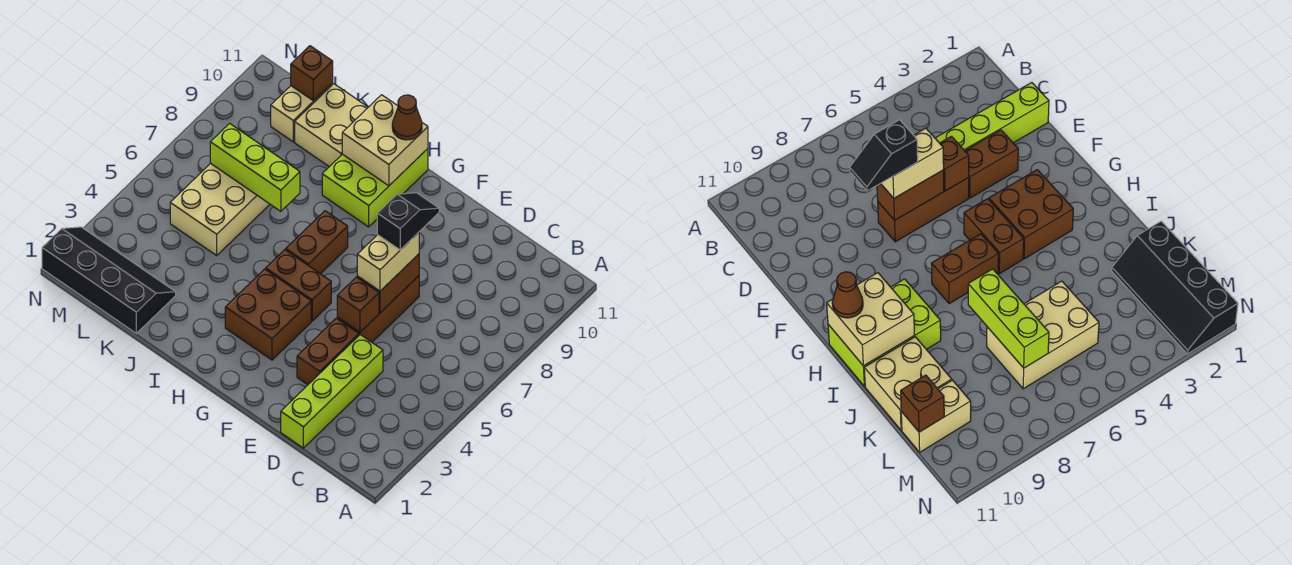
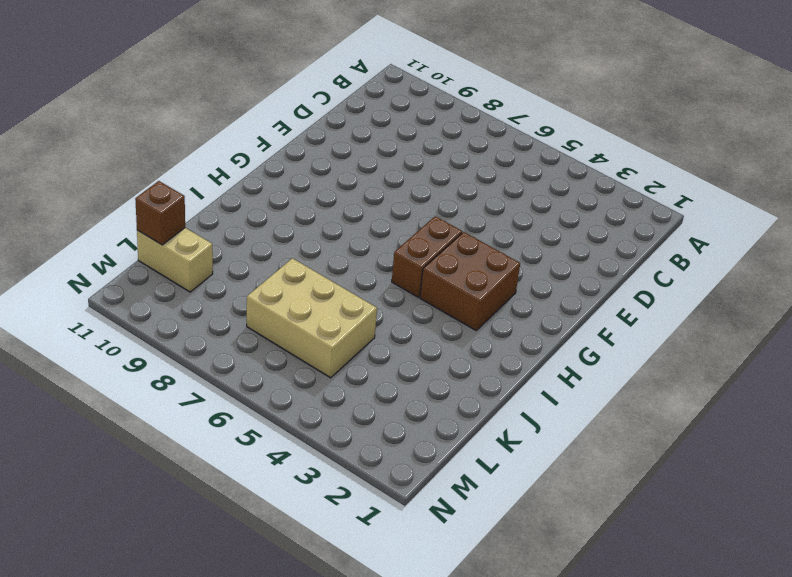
none -> lime 1x4 brick [281,335,383,448]
none -> brown 1x2 brick [297,318,359,385]
none -> brown 1x3 brick [337,276,419,342]

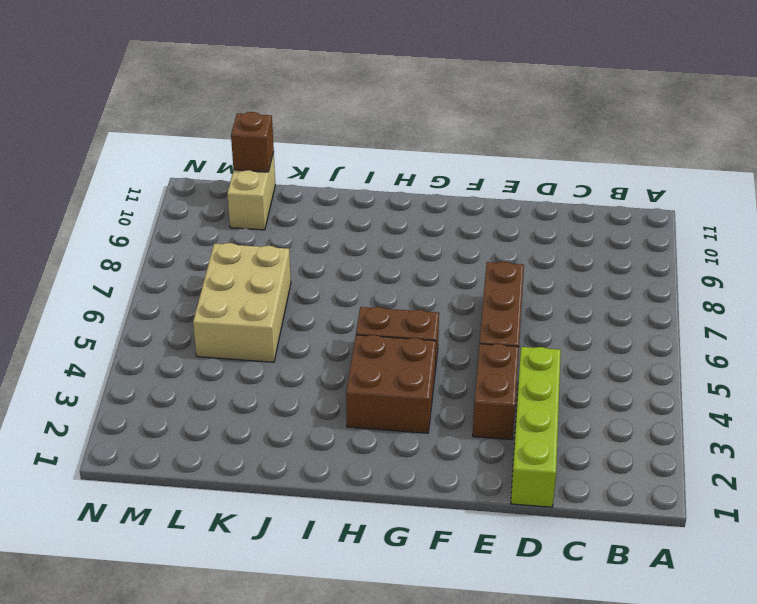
none -> brown 1x2 brick [286,211,348,274]
none -> lime 2x3 brick [322,149,428,227]
none -> tan 2x2 brick [295,84,368,167]

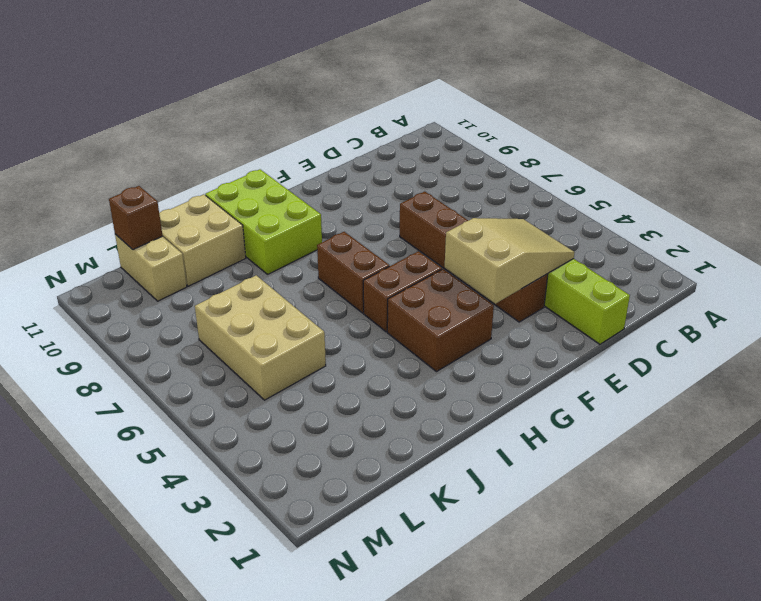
tan 2x3 slope [445,218,575,304] -> none
none -> black 2x4 slope [42,227,176,333]
none -> brown 1x1 brick [337,277,379,332]
none -> brown 1x2 brick [357,254,419,313]

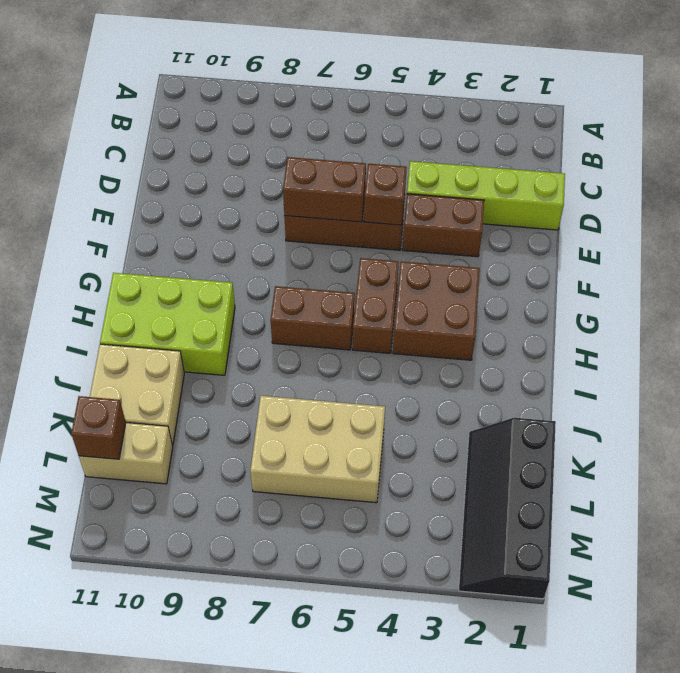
none -> tan 2x2 brick [342,95,428,186]
none -> lime 1x3 brick [210,123,300,211]
none -> tan 1x2 brick [357,232,419,291]

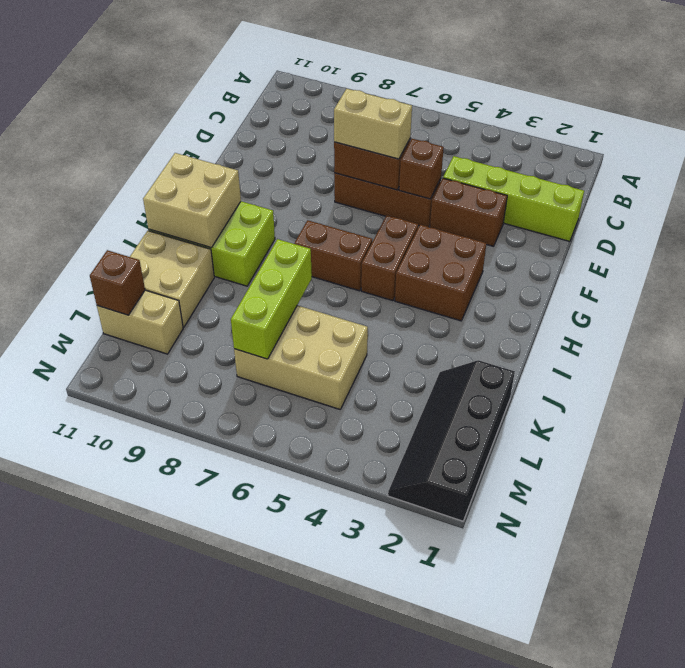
none -> brown 1x1 cone [392,95,422,140]
none -> black 1x2 slope [377,193,439,250]

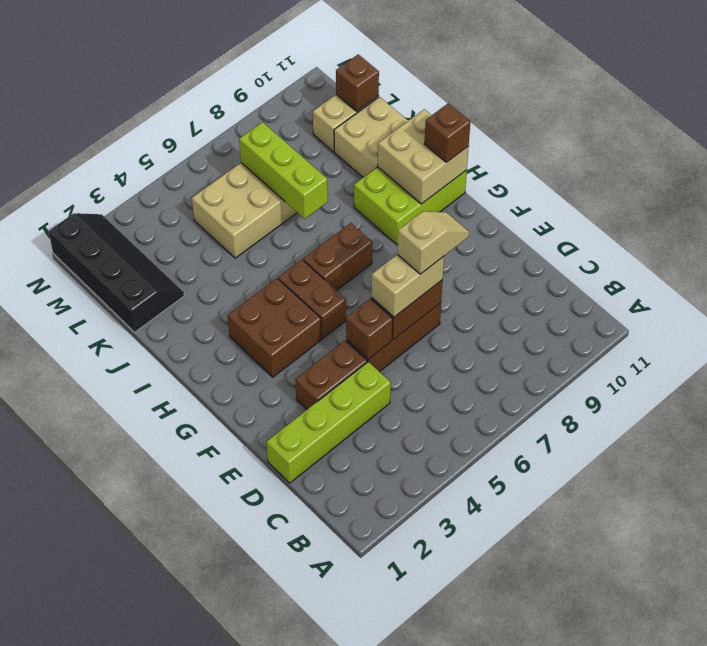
tan 1x2 slope [397,211,469,274] -> black 1x2 slope [377,193,439,250]
brown 1x1 brick [424,103,470,162] -> brown 1x1 cone [392,95,422,140]

